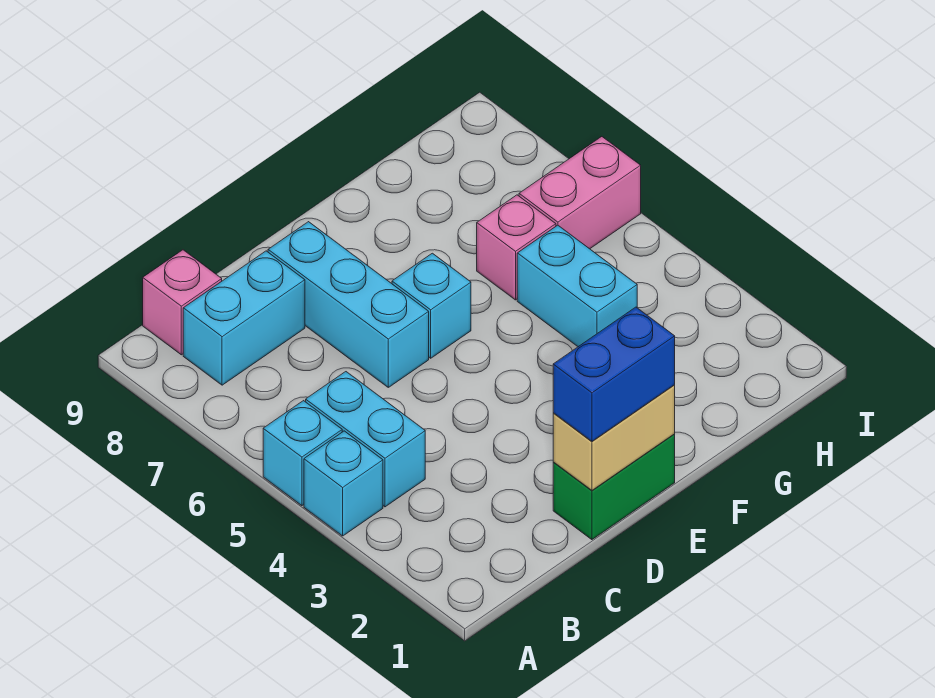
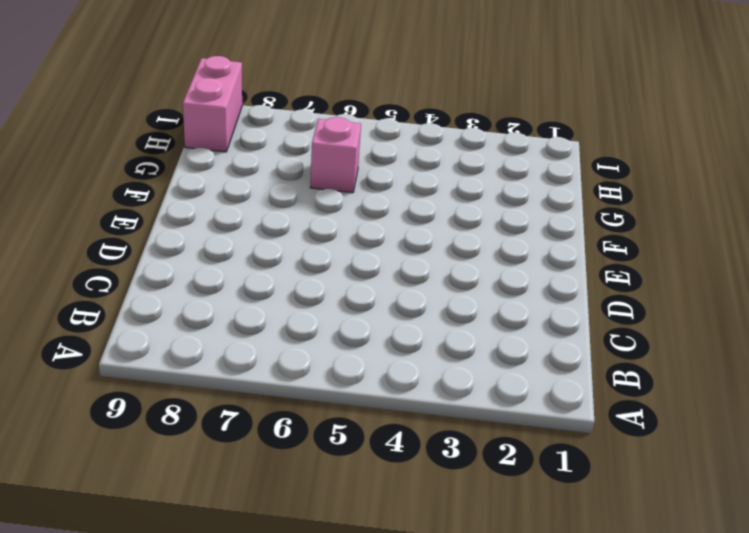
pink 1x2 brick [183,56,242,152] -> pink 1x2 brick moved to [519,137,641,249]
none -> cyan 1x1 brick [304,431,383,536]
none -> cyan 1x1 brick [263,401,342,506]
none -> cyan 1x2 brick [306,372,425,507]

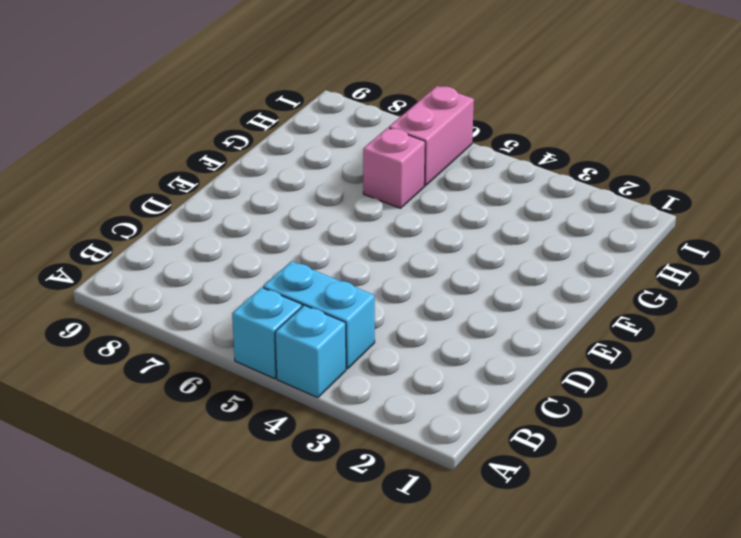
none -> cyan 1x2 brick [183,251,305,385]
none -> pink 1x1 brick [143,250,222,355]
none -> green 1x2 brick [553,434,675,540]

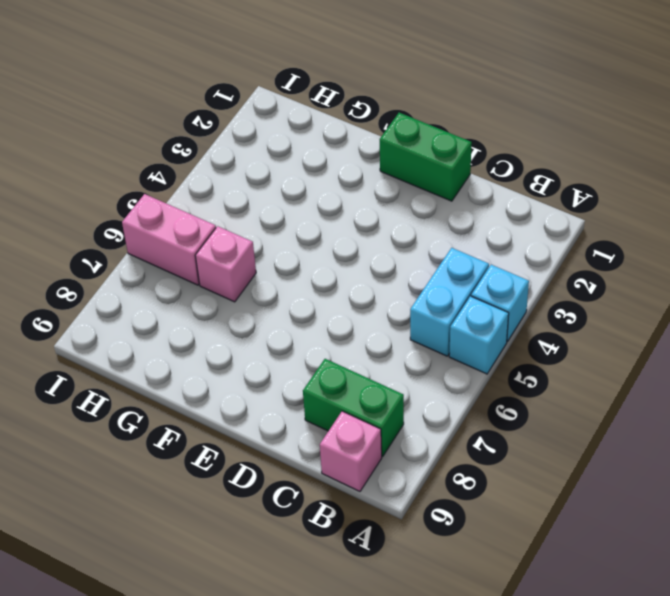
green 1x2 brick [303,359,404,456] -> cyan 1x2 brick [183,251,305,385]
none -> cyan 1x3 brick [268,222,429,387]
none -> cyan 1x1 brick [392,253,471,358]
none -> cyan 1x2 brick [517,225,637,347]

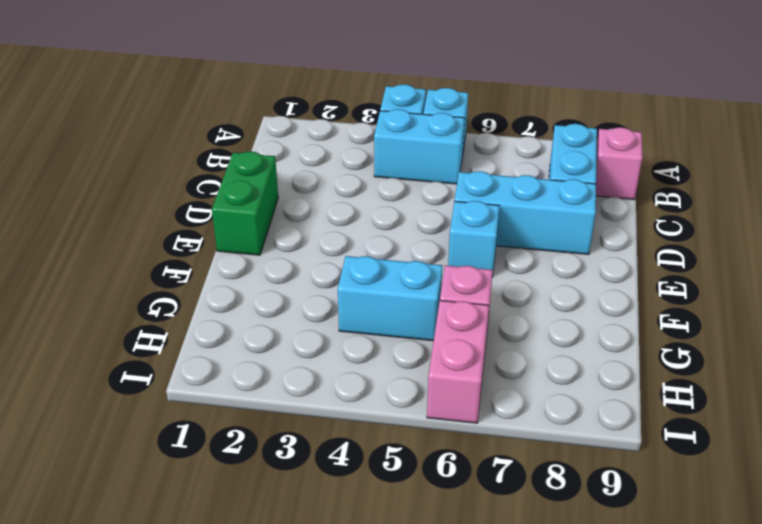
none -> tan 1x2 brick [553,385,675,490]
none -> blue 1x2 brick [553,307,675,441]

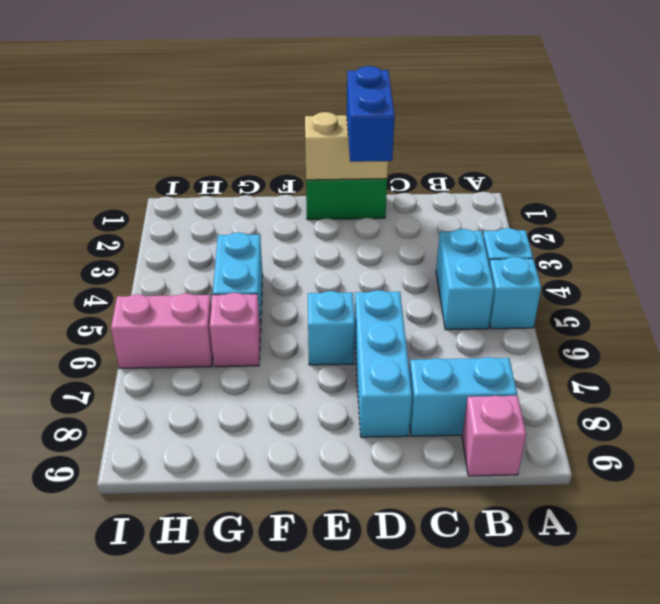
blue 1x2 brick [347,66,395,162] -> blue 1x2 brick turned to [553,307,675,441]

